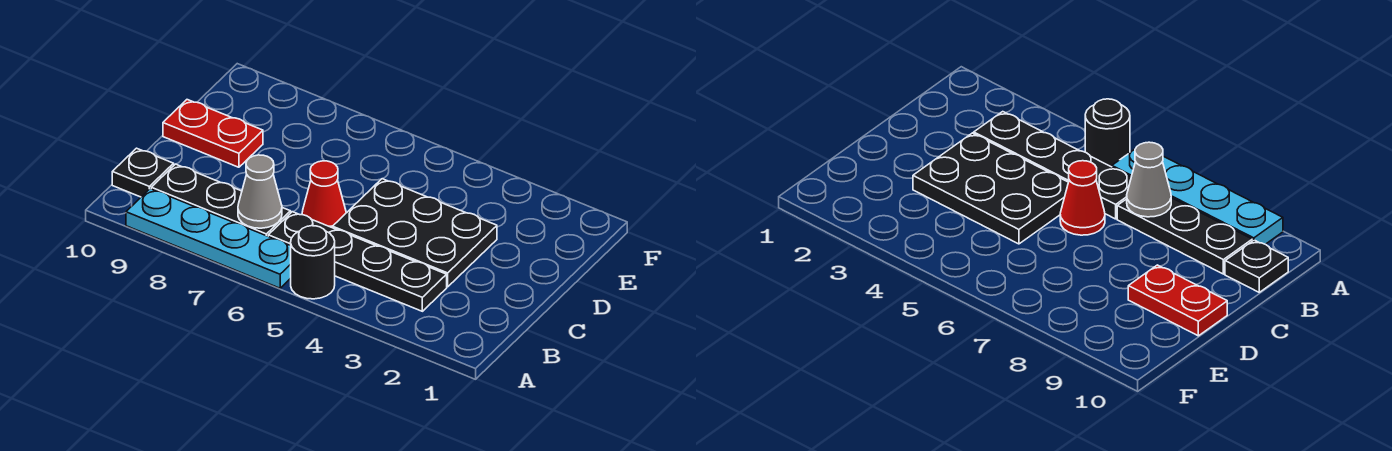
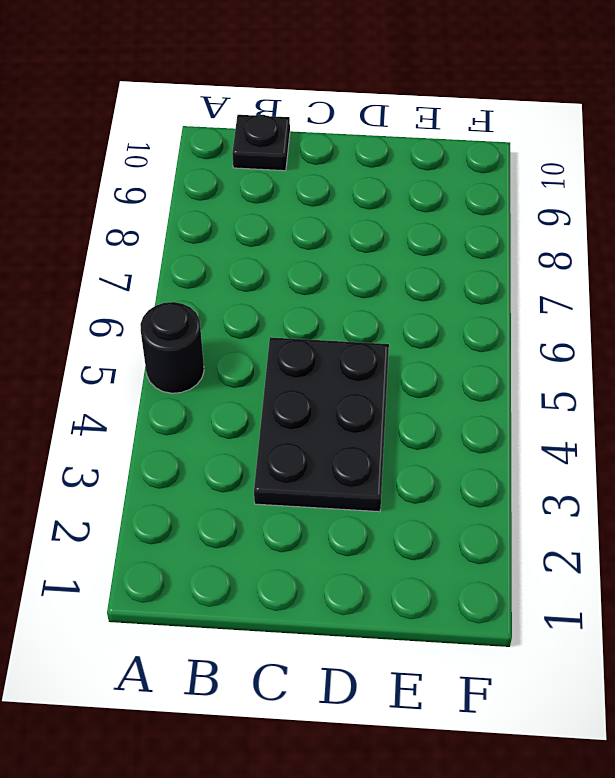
none -> cyan 1x4 plate [126,189,291,288]
none -> black 1x4 plate [268,212,447,311]

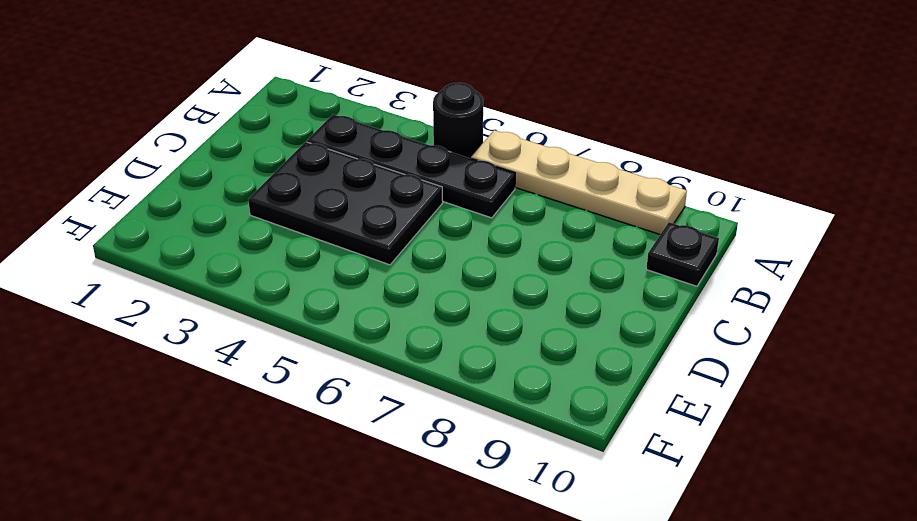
tan 1x4 plate [471,130,687,234] -> cyan 1x4 plate [126,189,291,288]
none -> black 1x3 plate [151,164,291,236]
none -> red 1x1 cone [302,161,346,228]

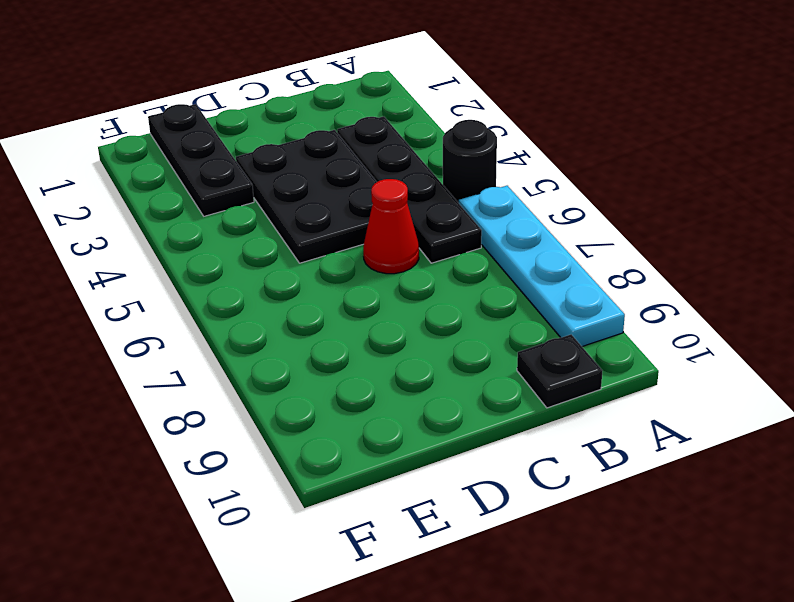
black 1x3 plate [148,104,254,216] -> black 1x3 plate moved to [151,164,291,236]
none -> red 1x2 plate [163,100,263,167]
none -> grey 1x1 cone [238,155,282,228]

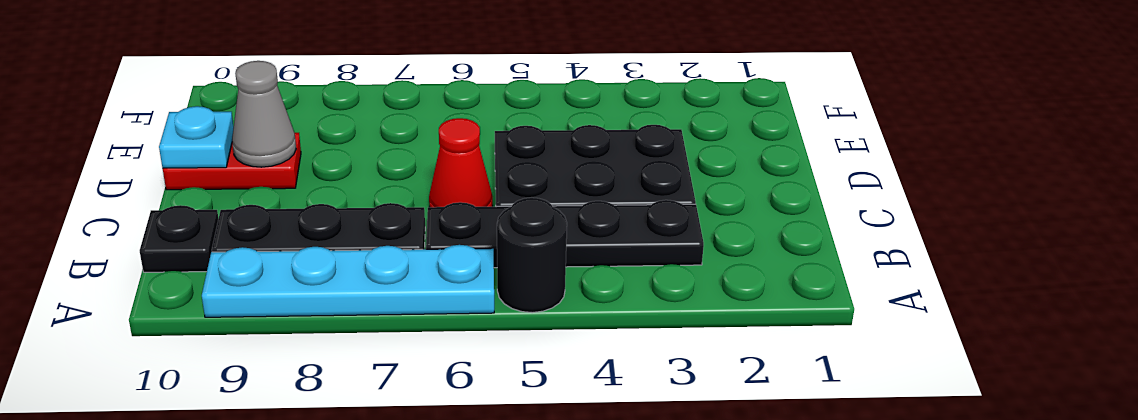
grey 1x1 cone [232,61,296,167] -> grey 1x1 cone moved to [238,155,282,228]
cyan 1x1 plate [159,106,234,168] -> none

